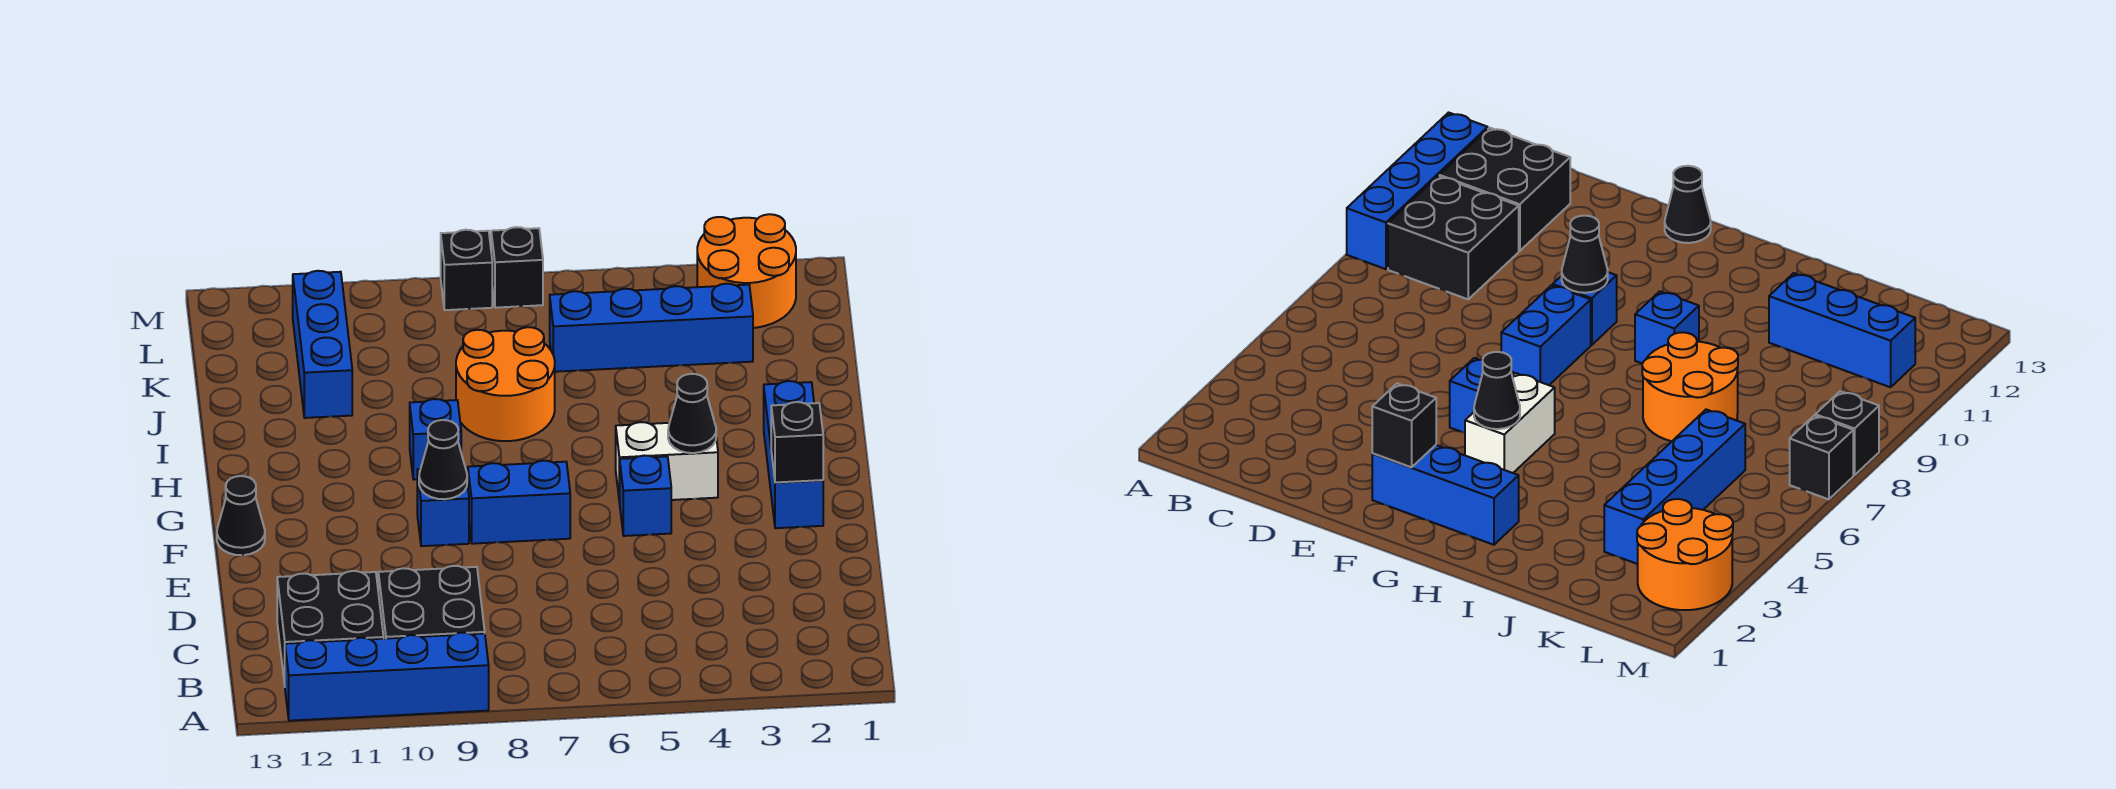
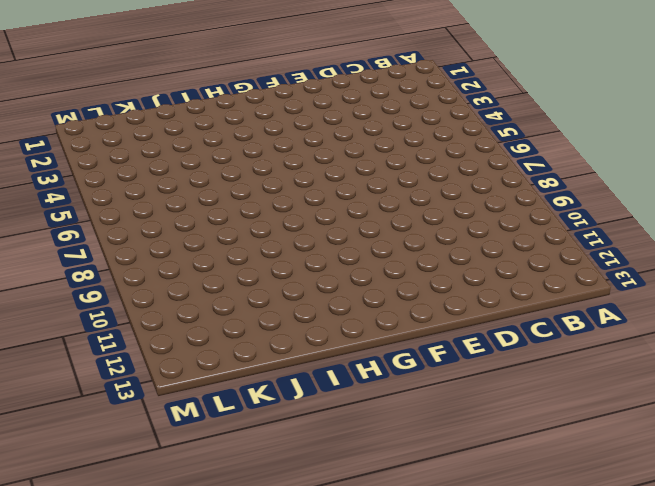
none -> blue 1x4 brick [285,633,489,721]
none -> black 2x2 brick [378,566,485,639]
none -> black 2x2 brick [277,571,384,684]

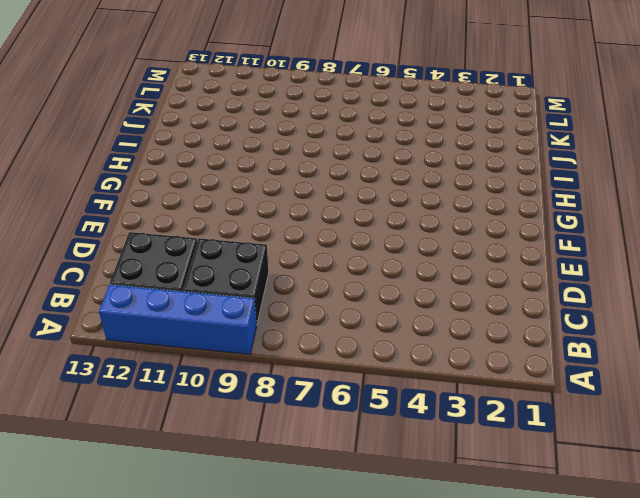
none -> blue 1x3 brick [764,381,823,528]
none -> blue 1x1 brick [620,456,671,536]
none -> blue 1x2 brick [468,461,570,544]

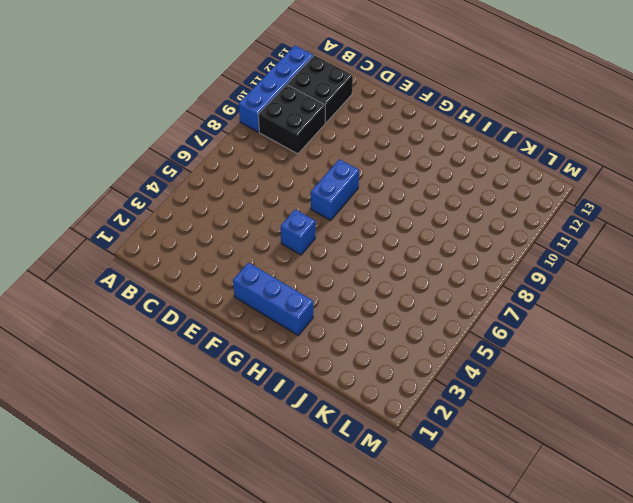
none -> blue 1x1 brick [417,469,469,546]
none -> black 1x1 cone [217,476,265,555]
none -> white 1x2 brick [616,422,718,502]

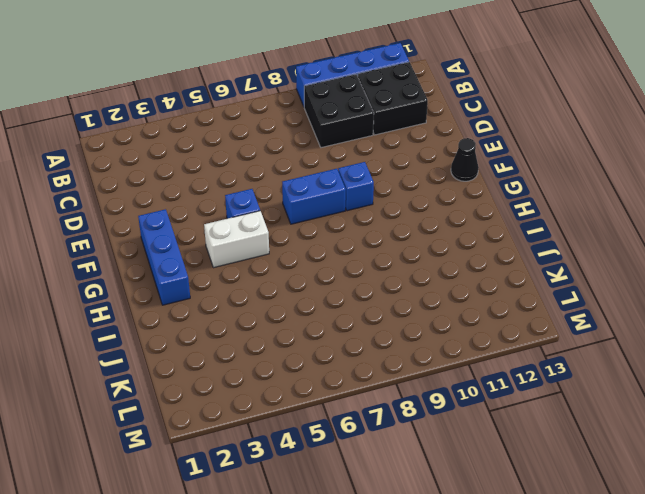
none -> blue 1x1 brick [410,399,461,480]
none -> orange 2x2 round brick [456,327,555,441]
none -> blue 1x3 brick [293,271,352,418]

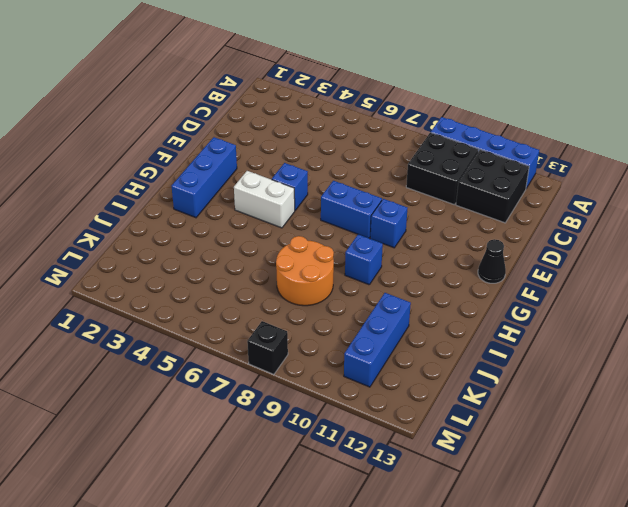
none -> blue 1x4 brick [550,284,753,372]
none -> orange 2x2 round brick [697,214,796,328]
none -> black 1x1 brick [491,227,543,308]

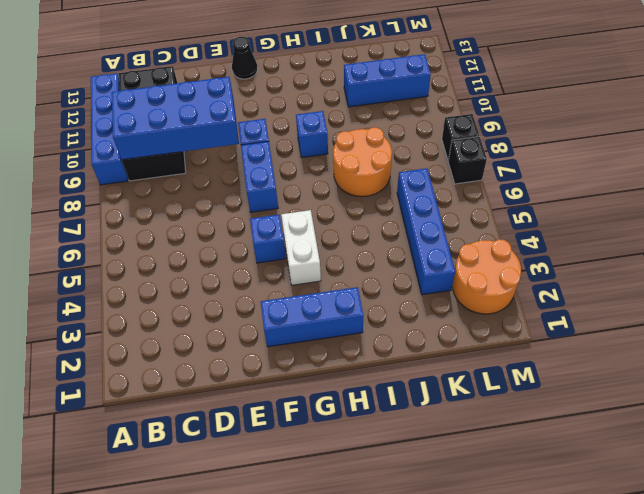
blue 2x4 brick [112,77,239,160] -> none
none -> black 1x1 brick [771,402,823,482]
none -> black 1x1 cone [419,420,467,499]
none -> black 1x1 cone [668,374,716,453]

